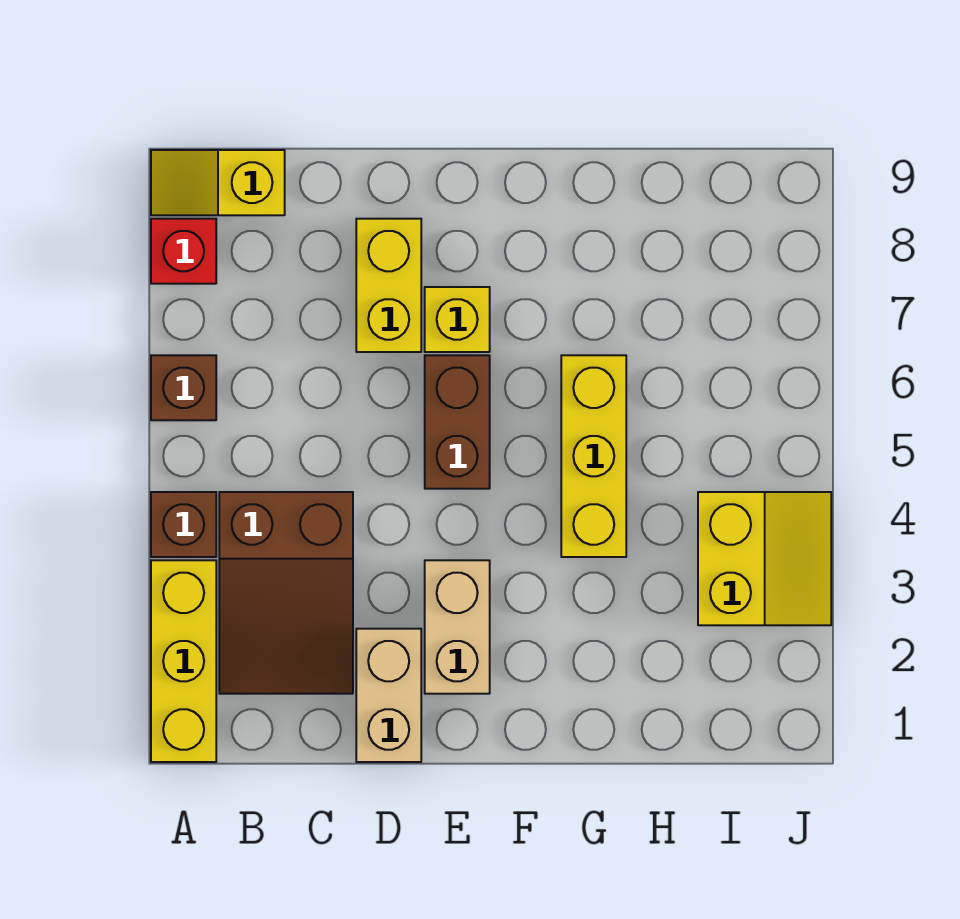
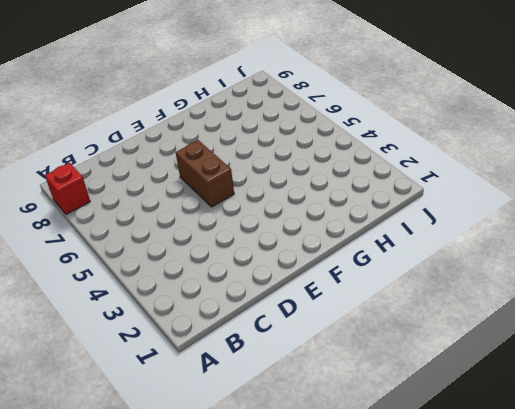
none -> yellow 1x3 brick [151,560,216,762]
none -> brown 1x1 brick [151,492,216,557]
none -> brown 1x1 brick [151,355,216,420]

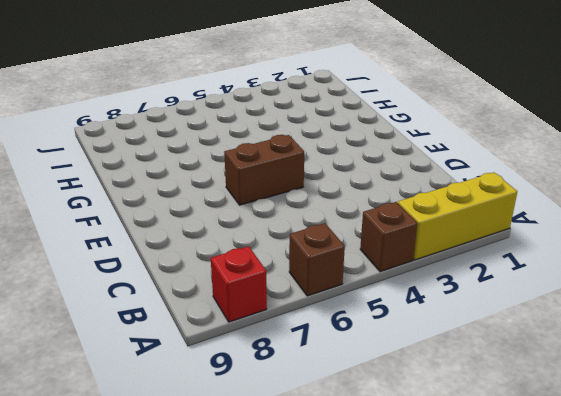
none -> yellow 1x2 slope [151,150,285,215]
none -> brown 2x3 slope [219,492,353,694]
none -> tan 1x2 brick [356,629,421,762]

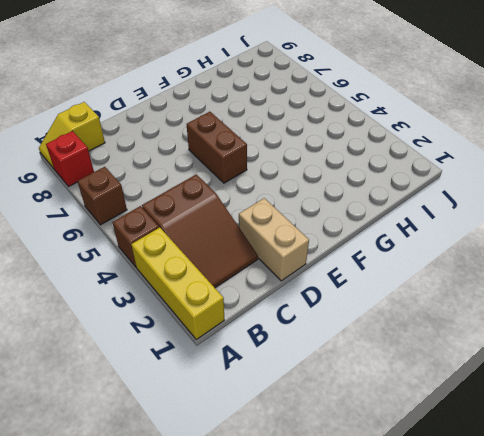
none -> yellow 1x2 brick [356,219,421,352]
none -> tan 1x2 brick [425,560,490,694]
none -> yellow 1x1 brick [425,287,490,352]

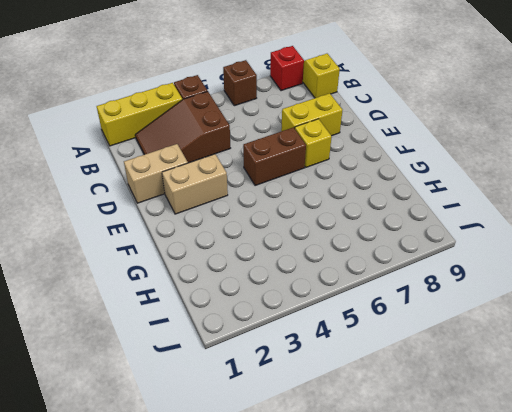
none -> yellow 1x3 brick [561,355,626,557]
none -> yellow 2x2 slope [698,492,831,625]

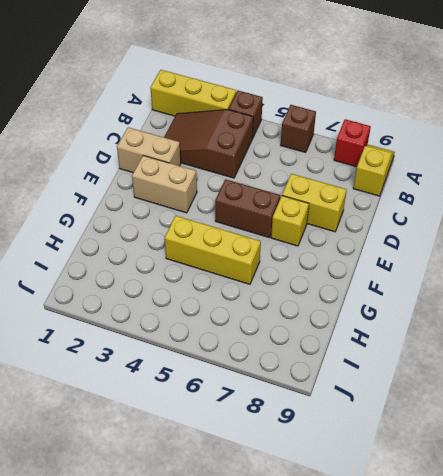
none -> yellow 2x2 slope [698,492,831,625]

